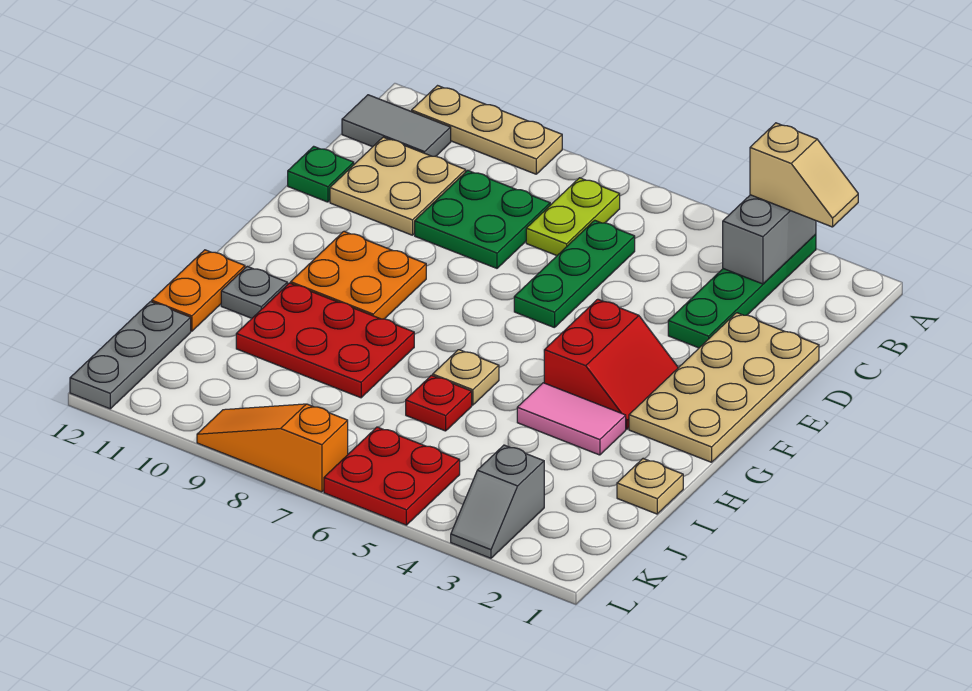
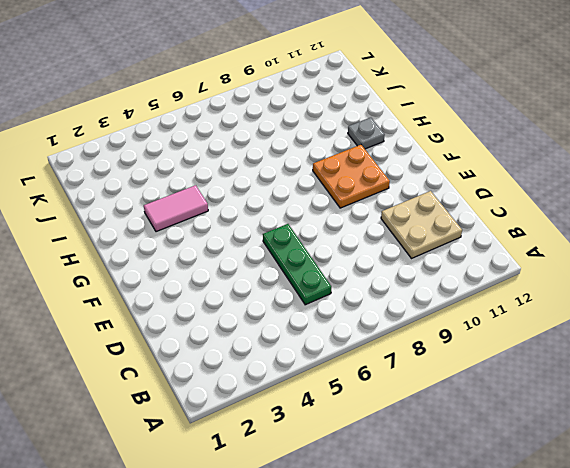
none -> green 1x4 plate [668,234,816,348]
none -> tan 1x3 plate [412,86,562,174]
none -> lime 1x2 plate [526,178,620,255]

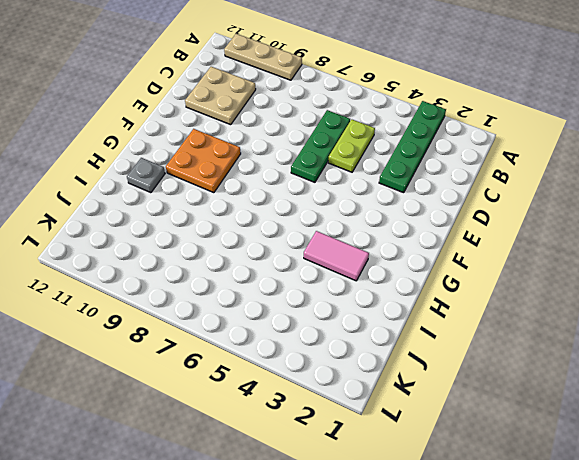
lime 1x2 plate [328,119,375,172] -> lime 1x2 plate moved to [526,178,620,255]
none -> grey 1x2 tile [342,95,451,156]
none -> green 2x2 plate [415,170,550,268]
none -> tan 2x4 plate [629,313,819,462]

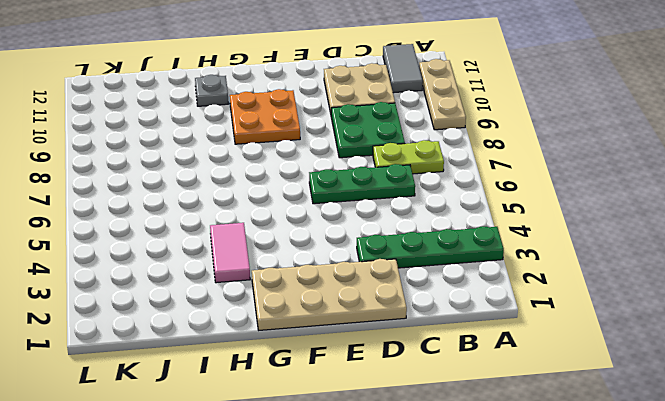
none -> green 1x1 plate [288,146,354,202]
none -> red 2x2 slope [544,299,678,429]
none -> tan 1x1 plate [433,350,499,405]

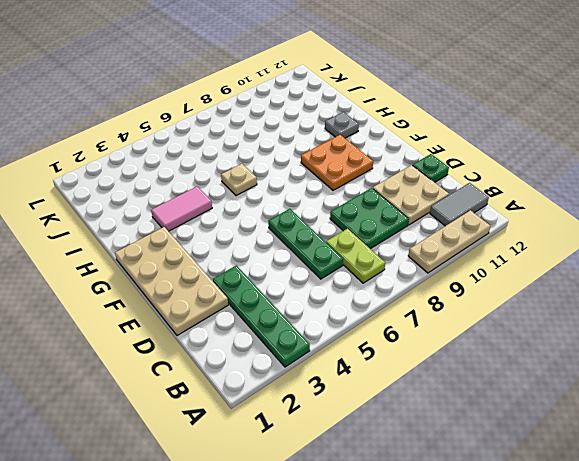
none -> red 2x2 slope [544,299,678,429]
none -> red 2x3 plate [236,283,414,398]
none -> orange 1x2 plate [152,250,245,331]

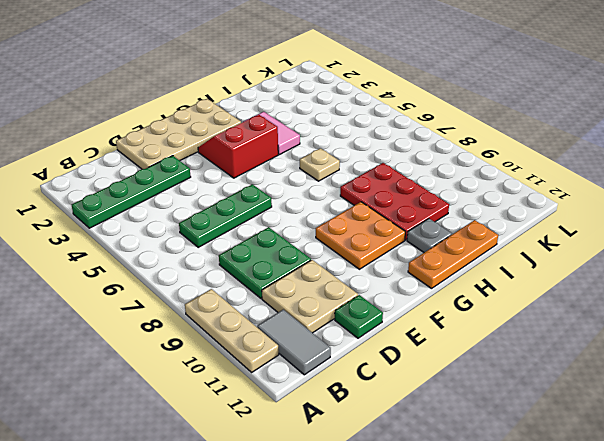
orange 1x3 plate [408,220,498,288] -> orange 1x2 plate [152,250,245,331]
none -> lime 1x2 plate [526,178,620,255]
none -> tan 1x1 plate [617,459,683,514]
none -> red 1x1 plate [406,375,472,431]

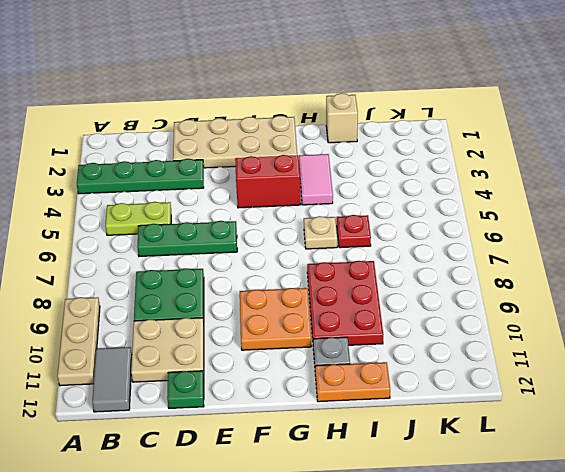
lime 1x2 plate [105,202,171,235] -> lime 1x2 plate moved to [526,178,620,255]
tan 1x1 brick [326,93,358,143] -> tan 1x1 plate [617,459,683,514]
none -> grey 1x3 plate [70,302,191,409]
none -> grey 1x2 slope [451,445,544,558]
none -> red 2x2 plate [324,427,460,525]

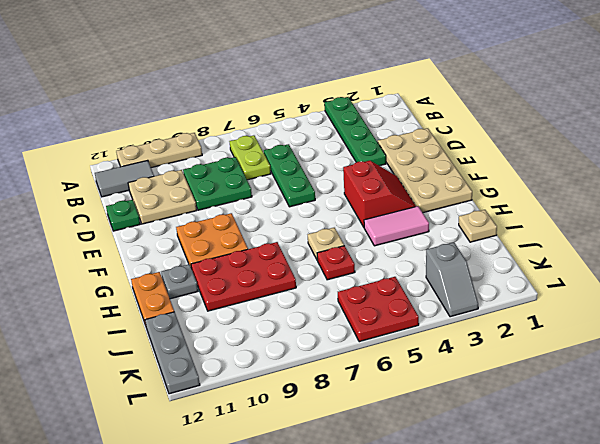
none -> orange 1x3 slope [197,404,348,492]
none -> grey 1x2 brick [723,195,816,284]
none -> tan 1x2 slope [750,123,858,227]

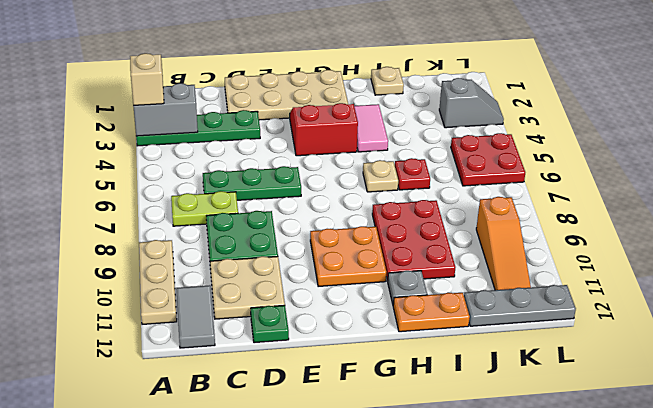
orange 1x3 slope [476,197,531,290] -> orange 1x3 slope moved to [197,404,348,492]

